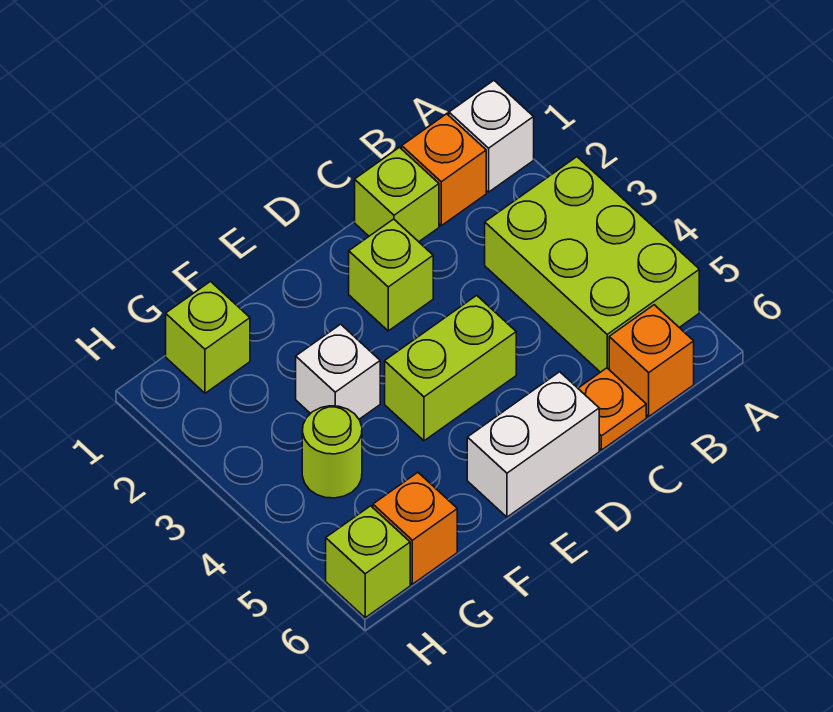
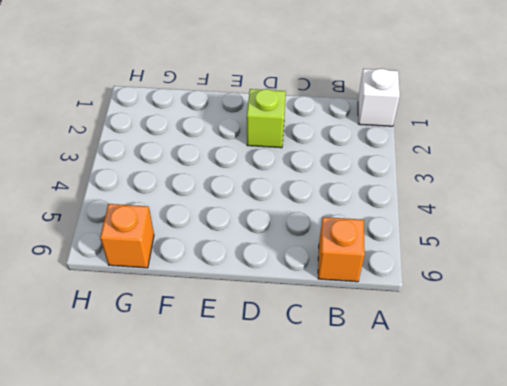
none -> lime 2x3 brick [485,157,699,372]
none -> orange 1x1 brick [402,114,486,226]
none -> lime 1x1 brick [355,147,439,242]

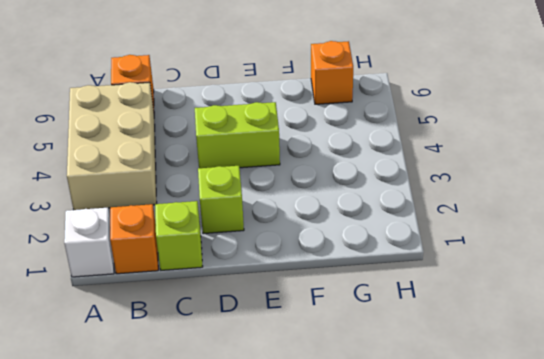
tan 2x3 brick [67,82,157,210] -> lime 2x3 brick [485,157,699,372]
none -> orange 1x1 plate [578,368,646,450]
none -> white 1x2 brick [467,372,599,517]
none -> white 1x1 brick [296,324,380,419]

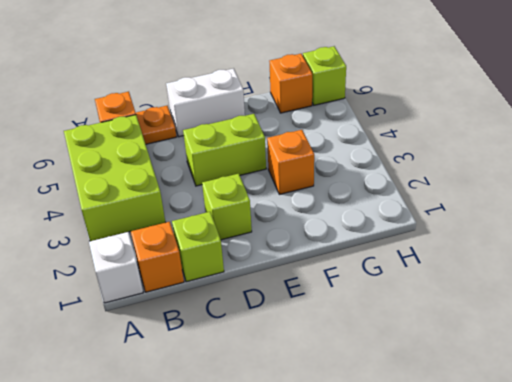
orange 1x1 brick [267,130,314,194] -> white 1x1 brick [296,324,380,419]
none -> lime 1x1 brick [166,282,250,393]
none -> lime 1x1 round brick [302,406,362,498]

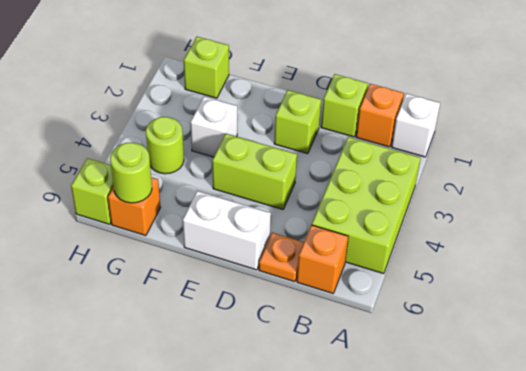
lime 1x1 round brick [110,143,152,203] -> none

